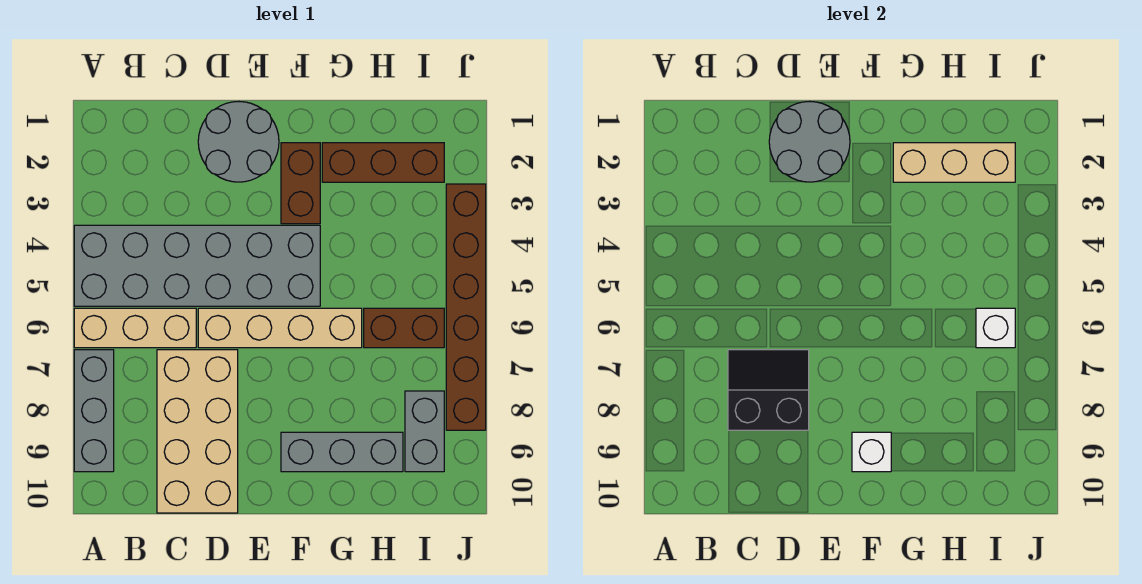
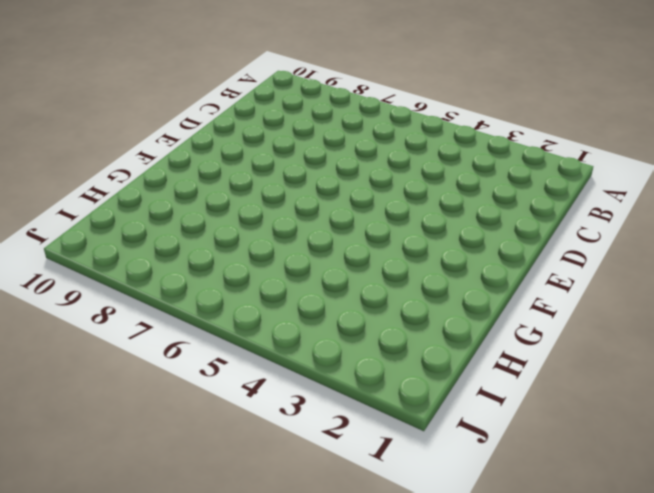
none -> grey 2x6 brick [74,225,320,306]
none -> tan 1x3 brick [74,308,196,348]
none -> grey 1x3 brick [74,350,114,472]

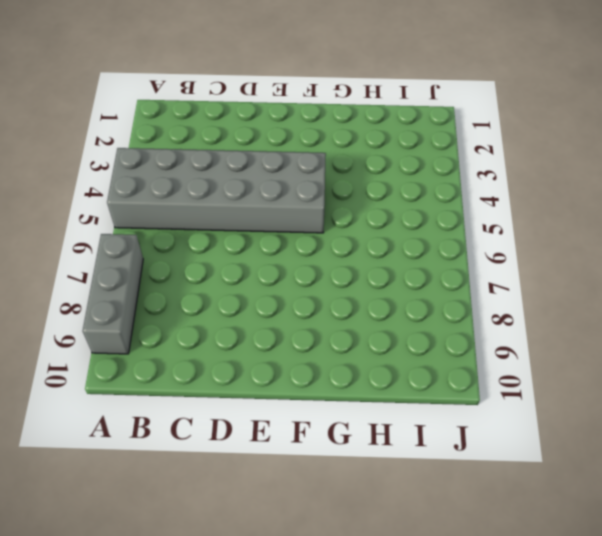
none -> tan 1x3 brick [74,308,196,348]
none -> tan 2x4 brick [157,350,238,513]
none -> grey 2x2 round brick [198,101,279,182]

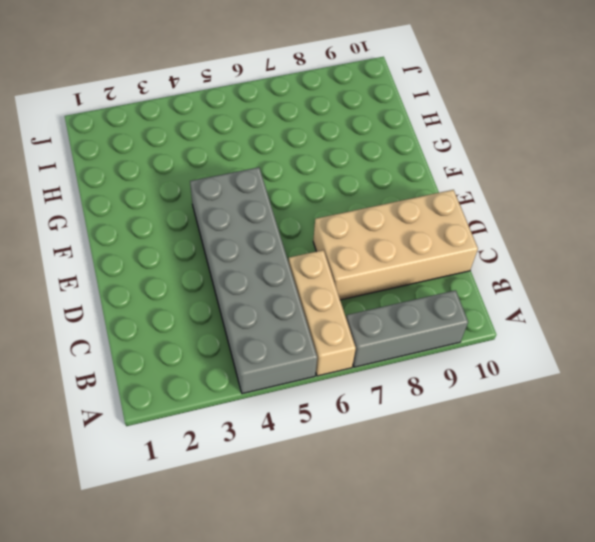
none -> grey 2x2 round brick [198,101,279,182]
none -> tan 1x4 brick [198,308,362,348]
none -> brown 1x2 brick [281,143,320,224]

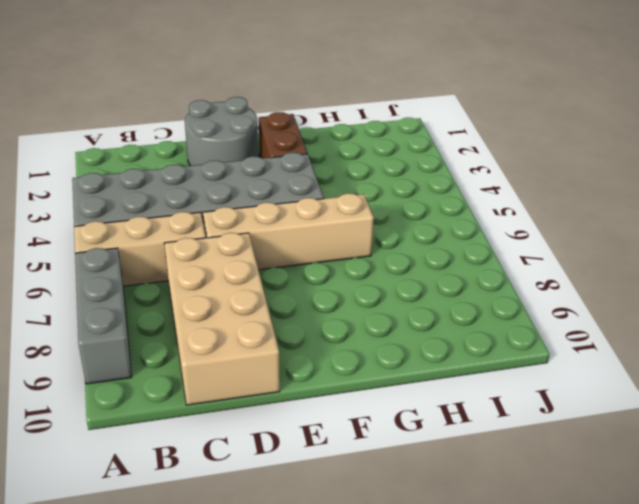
none -> grey 1x3 brick [281,432,403,472]
none -> brown 1x3 brick [322,143,444,182]
none -> brown 1x2 brick [364,308,444,348]

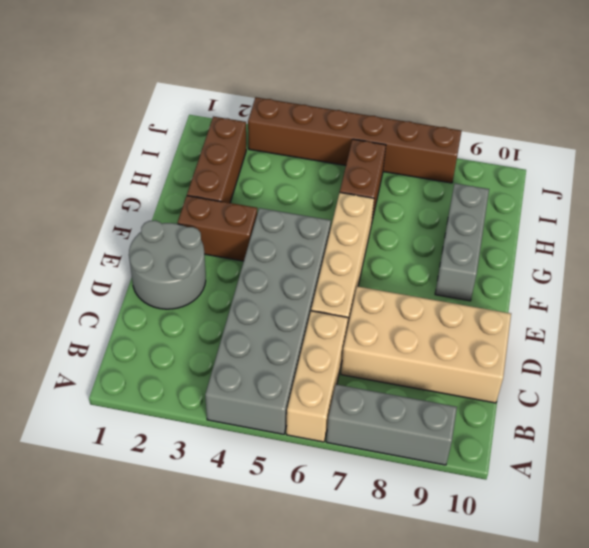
none -> grey 1x2 brick [405,391,444,472]
none -> black 2x2 slope [728,350,809,430]
none -> grey 2x2 round brick [769,101,850,182]

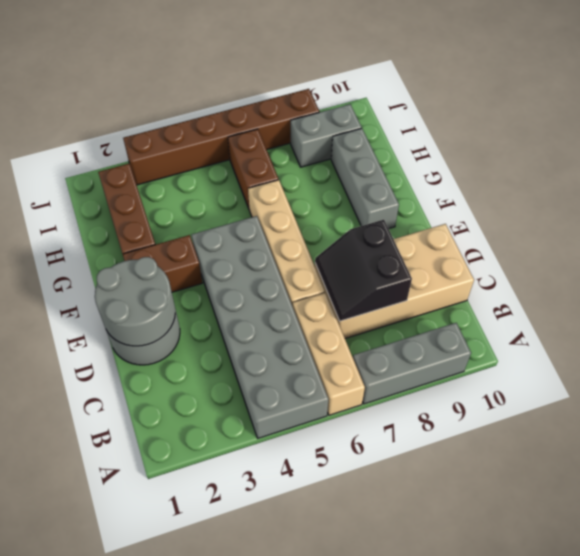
none -> white 1x1 brick [852,432,891,472]
none -> tan 1x3 brick [893,143,1015,182]
none -> white 1x1 brick [976,308,1015,348]

